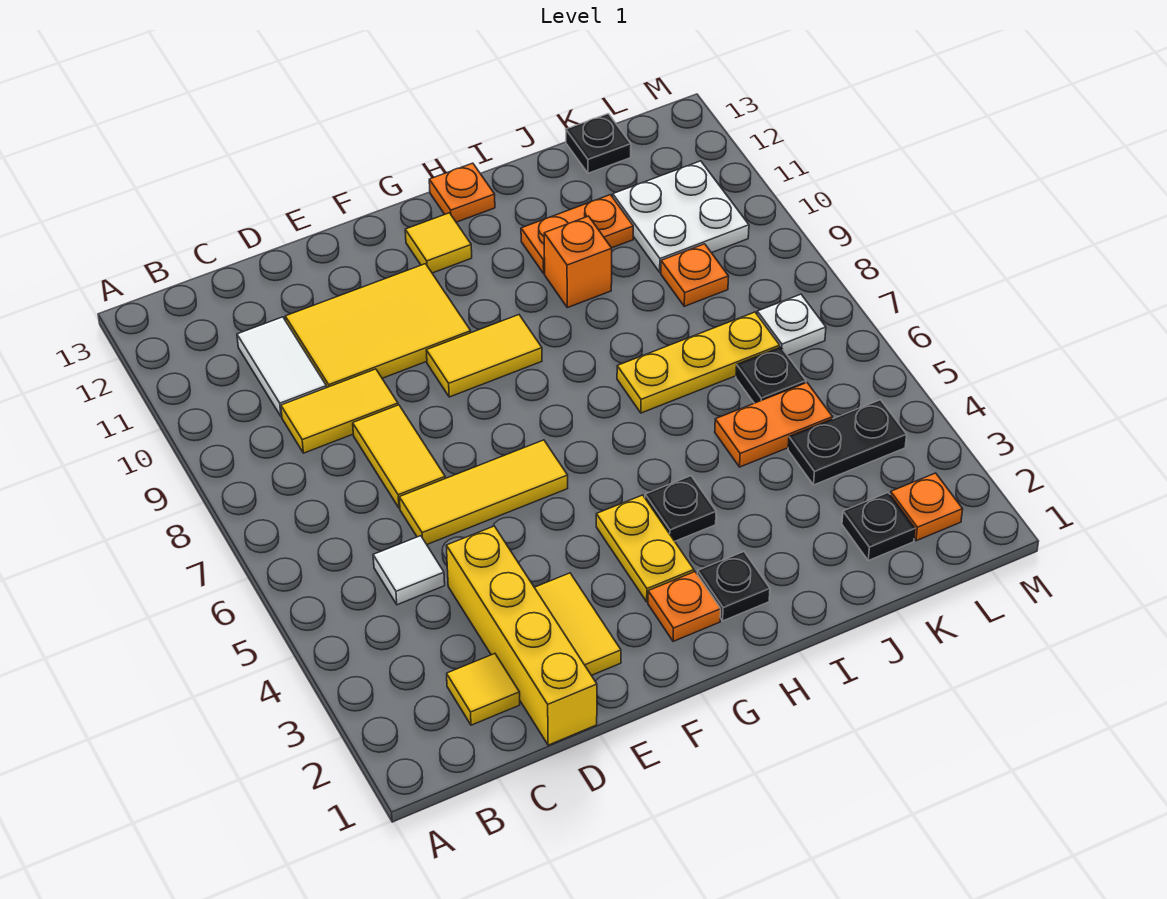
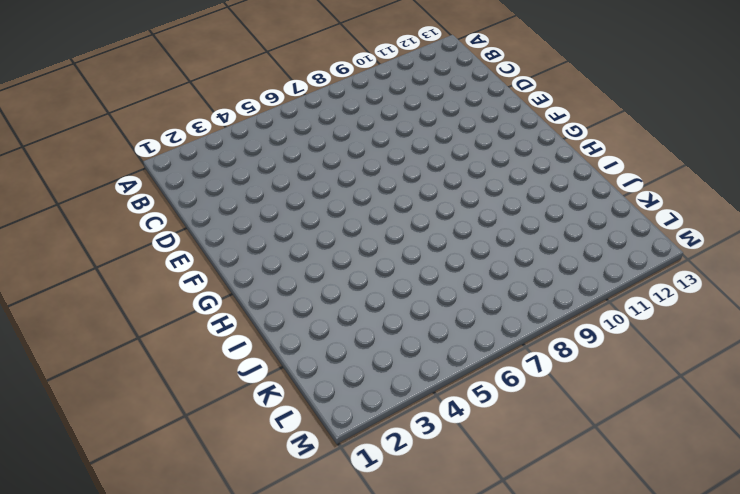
none -> yellow 1x1 tile [447,654,520,725]
none -> white 1x1 tile [373,536,445,605]
none -> yellow 1x2 tile [281,369,398,453]

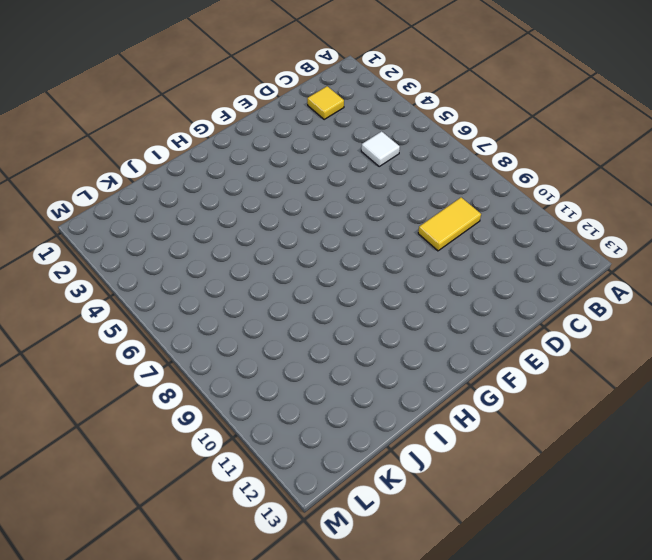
none -> white 1x2 tile [237,317,327,417]
none -> yellow 1x4 brick [446,526,597,745]
none -> yellow 1x3 tile [399,440,568,544]

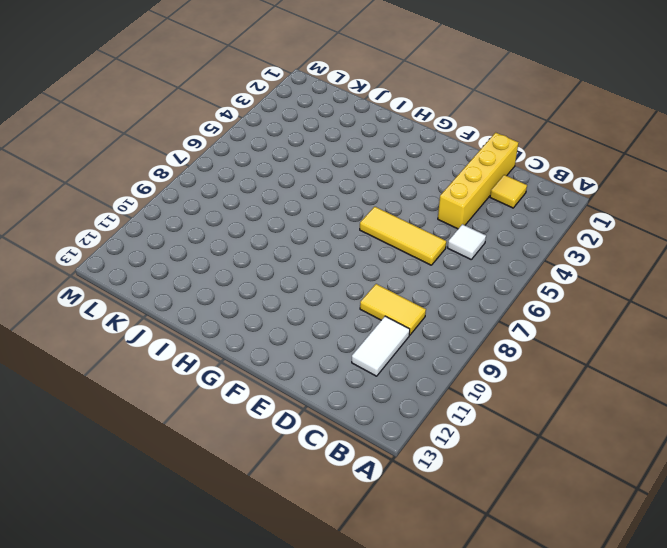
none -> yellow 1x2 tile [353,405,445,508]
none -> yellow 2x3 tile [285,264,471,387]
none -> yellow 1x2 tile [534,573,621,675]

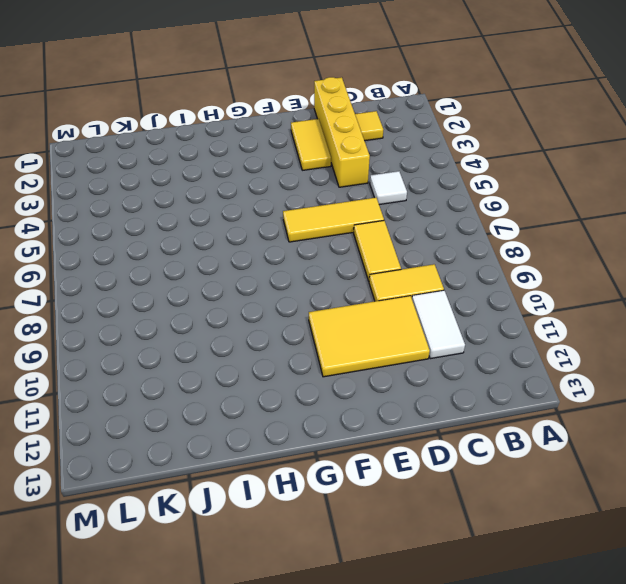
none -> yellow 1x2 tile [426,315,542,397]
none -> orange 1x1 plate [648,572,721,641]
none -> yellow 1x2 plate [596,495,694,602]

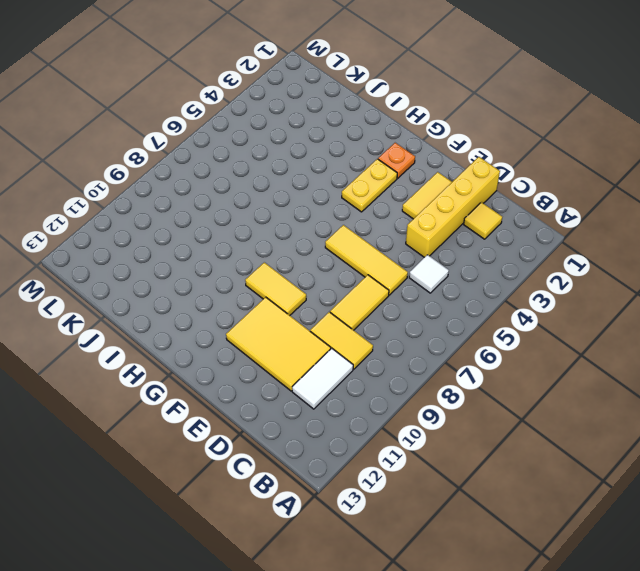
none -> yellow 1x1 tile [405,213,472,273]
none -> black 1x1 plate [697,552,770,621]
none -> black 1x1 plate [645,476,716,541]

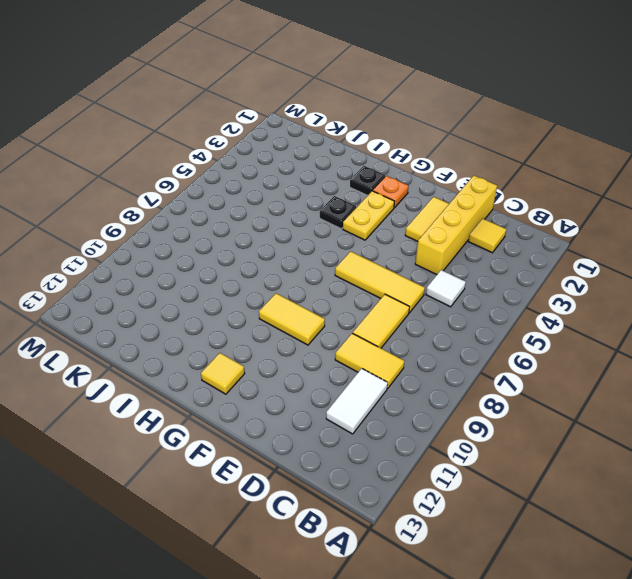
none -> yellow 2x3 tile [285,264,471,387]
none -> orange 1x1 plate [429,163,495,222]
none -> yellow 1x3 plate [617,312,780,413]

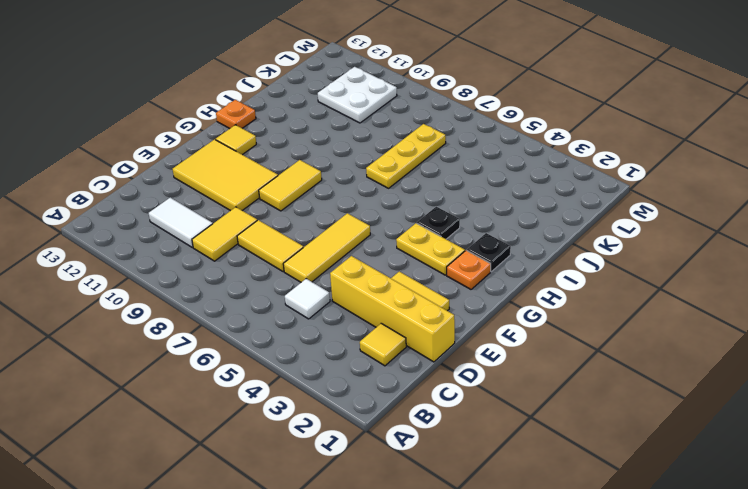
yellow 2x3 tile [173,139,278,211] -> yellow 2x3 tile turned to [285,264,471,387]
none -> orange 1x1 brick [544,216,612,308]
none -> orange 1x2 plate [521,195,633,273]
none -> orange 1x2 plate [715,383,833,467]

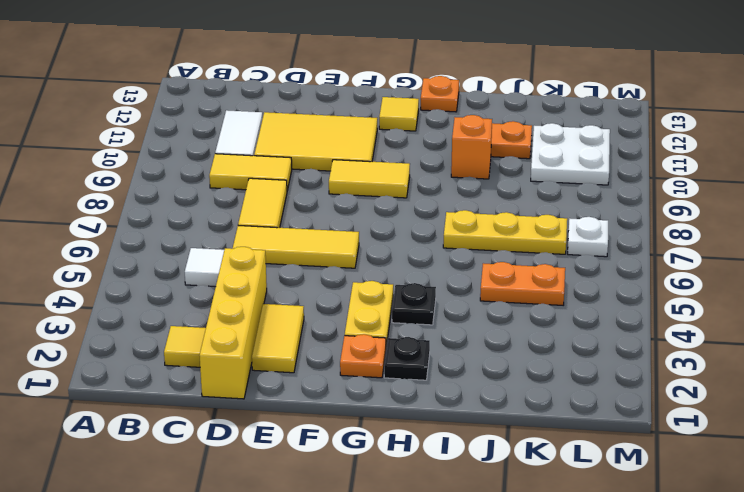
none -> black 1x1 plate [842,492,915,560]
none -> black 1x2 plate [788,400,907,485]
none -> black 1x1 plate [736,347,806,403]

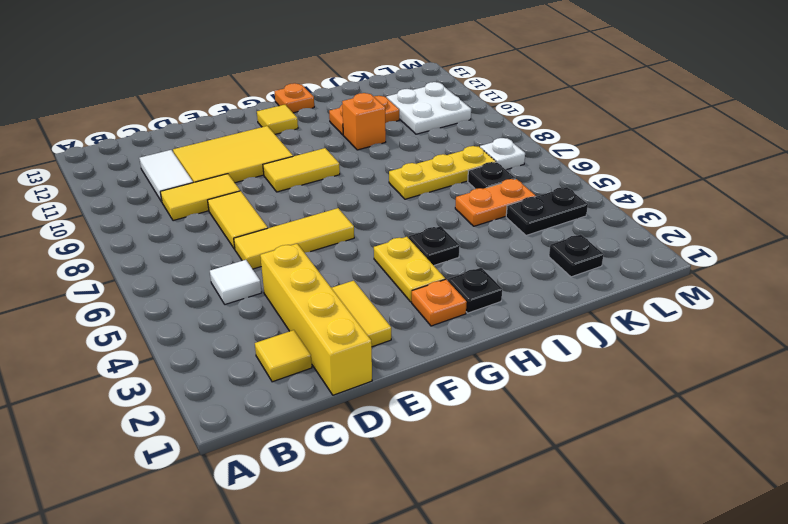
none -> orange 1x1 plate [661,244,729,306]
none -> black 1x1 plate [566,114,631,173]
none -> orange 1x1 plate [890,473,963,541]

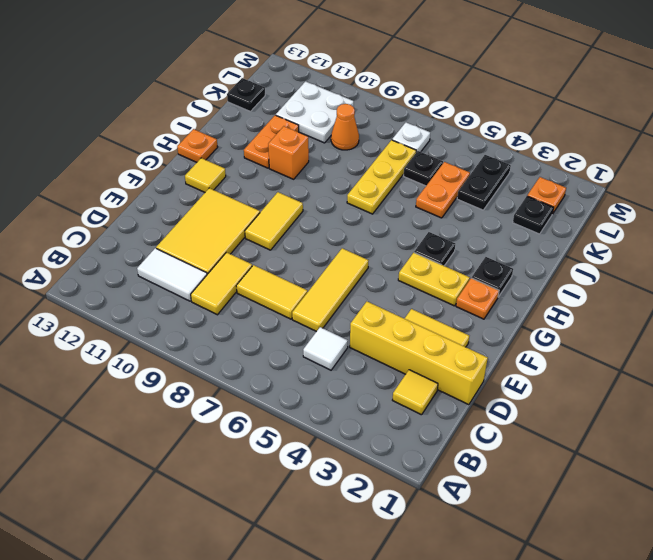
orange 1x1 cone [331,104,359,150] -> orange 1x1 plate [661,244,729,306]

